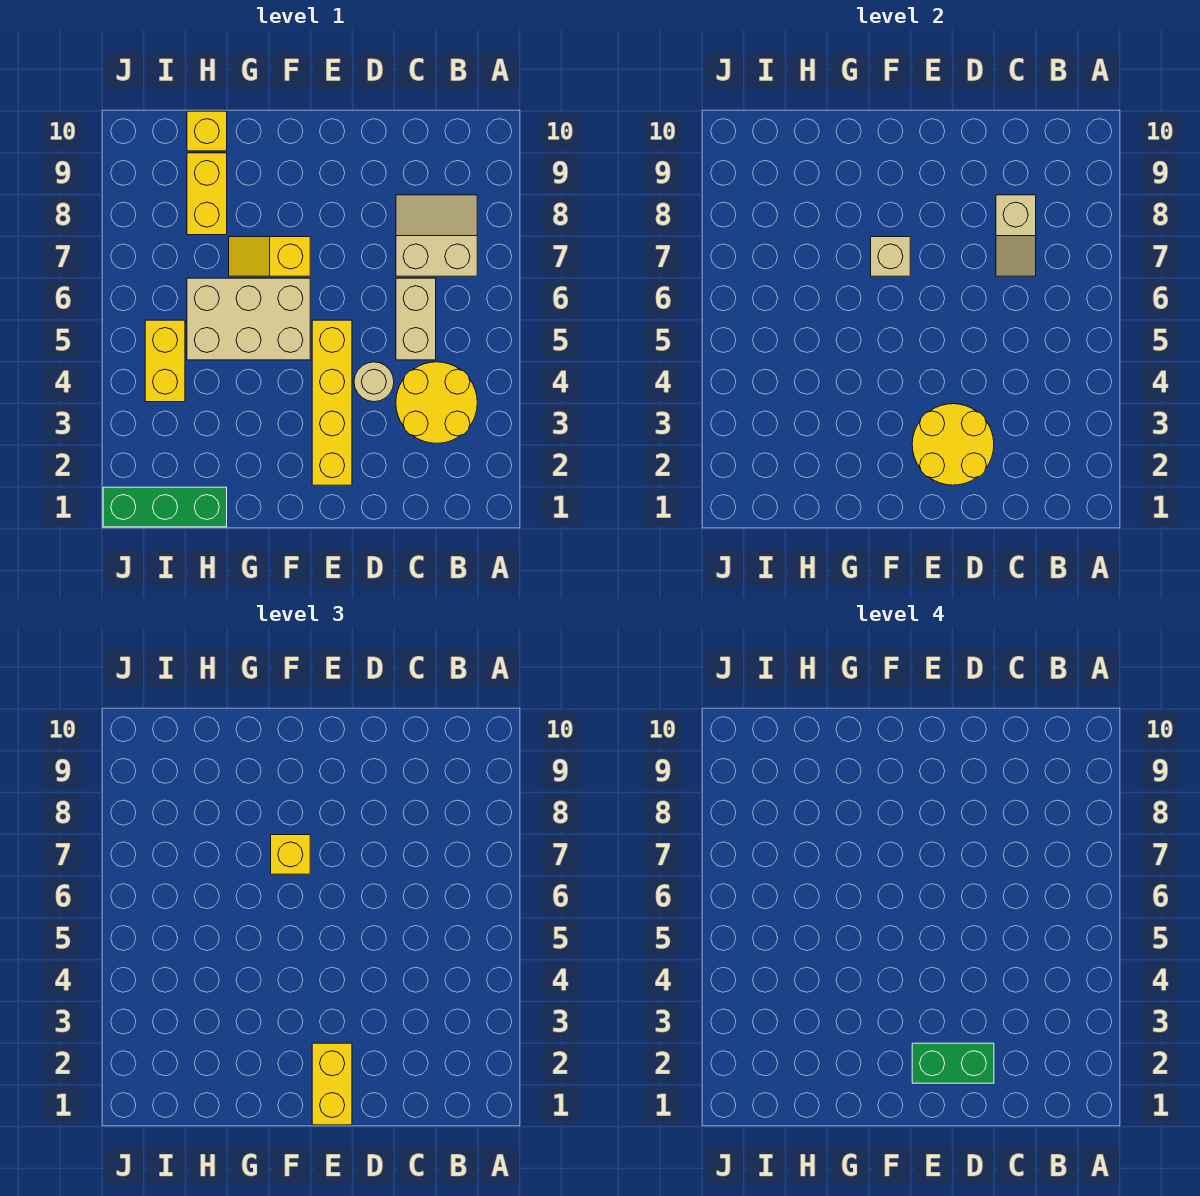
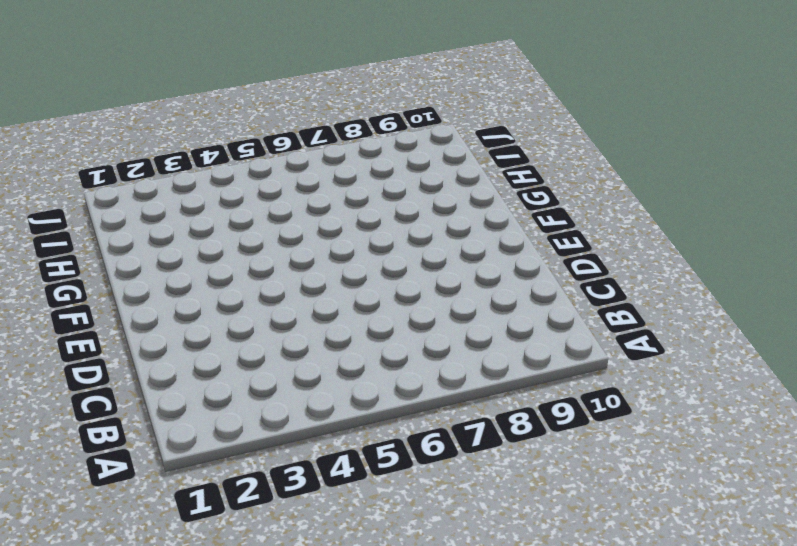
none -> yellow 2x2 round brick [396,362,477,443]
none -> tan 2x2 slope [396,195,477,276]
none -> tan 1x2 brick [396,278,436,360]

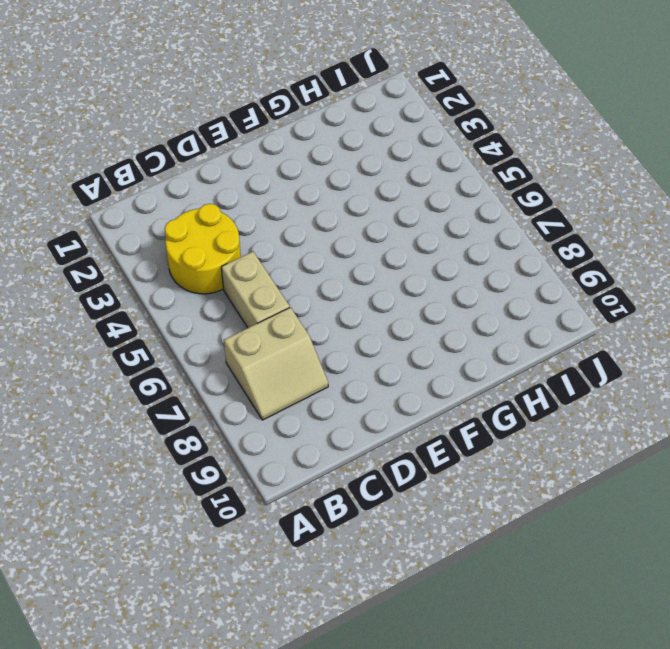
none -> tan 1x1 round brick [354,362,394,402]
none -> yellow 1x4 brick [312,320,352,485]
none -> tan 2x3 brick [187,278,310,360]

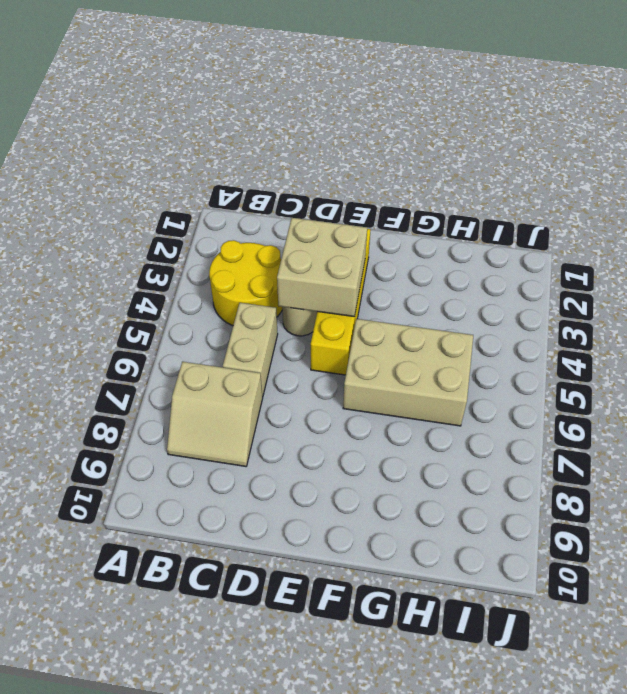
tan 2x2 brick [277,218,367,317] -> yellow 2x2 round brick [912,404,994,485]
none -> yellow 1x2 slope [229,237,310,276]
none -> green 1x3 brick [103,487,227,527]
none -> yellow 1x2 brick [187,153,227,235]

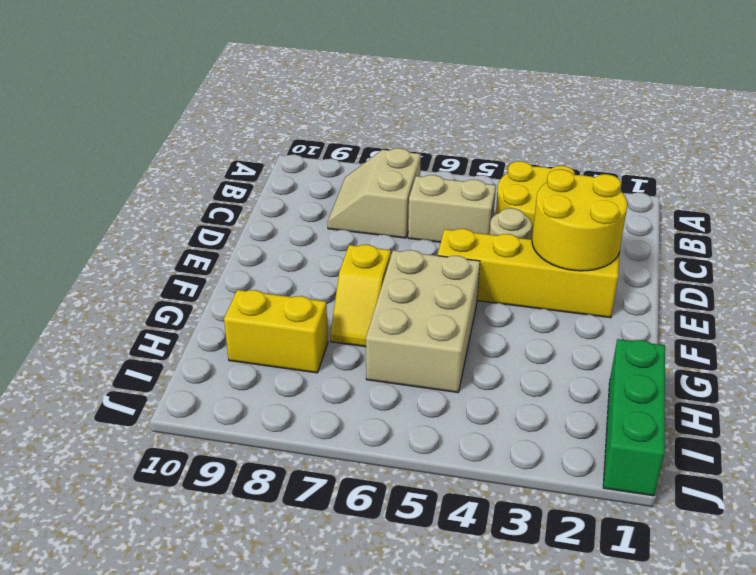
none -> yellow 1x1 brick [187,111,227,151]
none -> yellow 1x2 brick [145,320,185,402]
none -> tan 1x2 slope [996,195,1036,276]

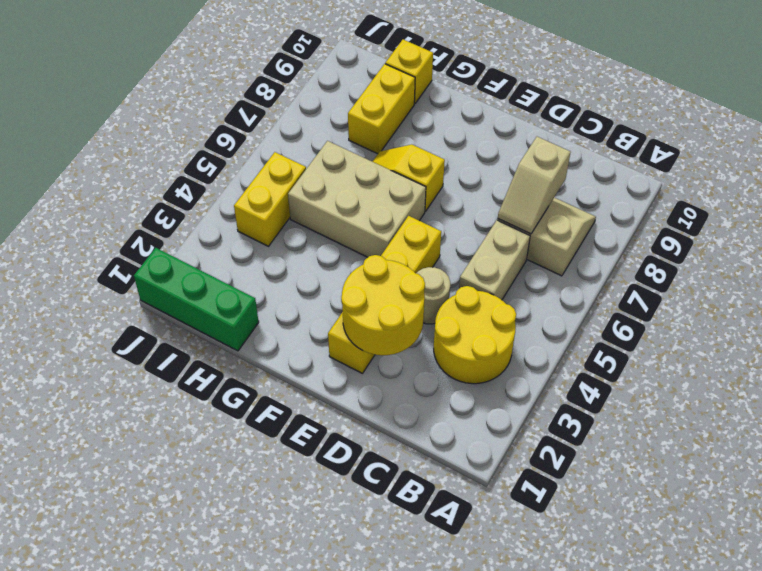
none -> tan 1x1 brick [871,237,910,276]
none -> yellow 1x2 brick [312,1043,352,1125]
none -> yellow 1x1 brick [271,835,310,874]

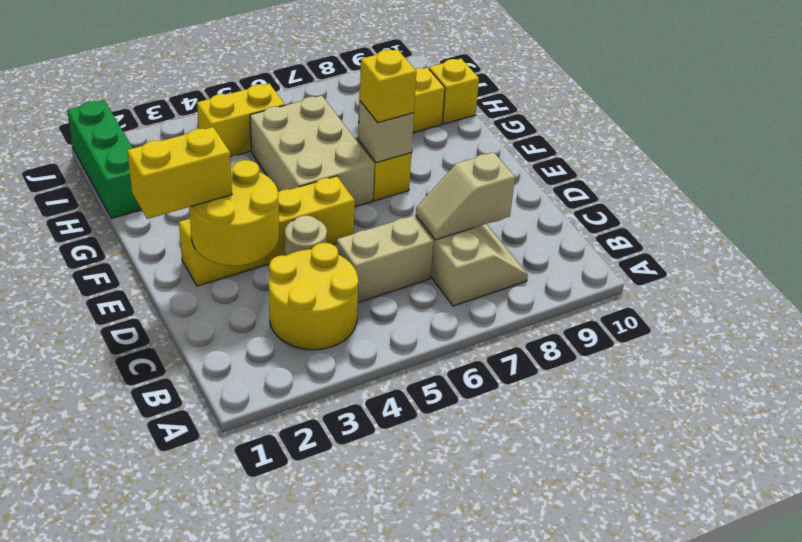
none -> green 1x2 brick [912,1043,994,1083]

